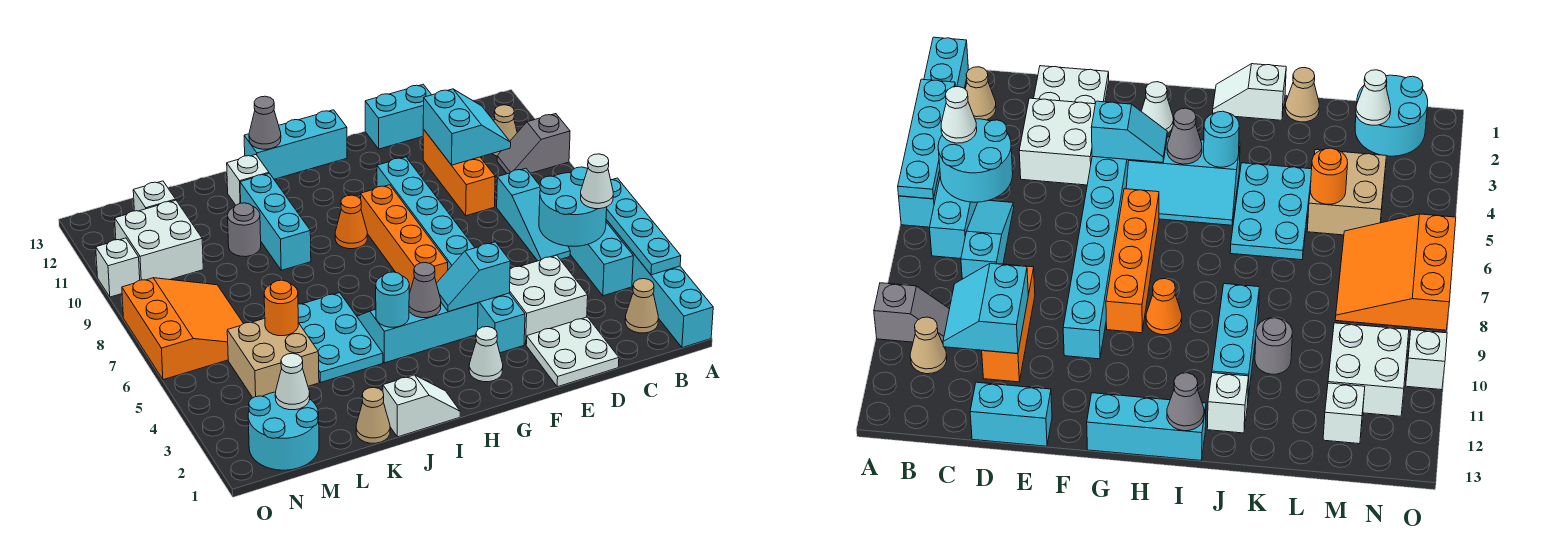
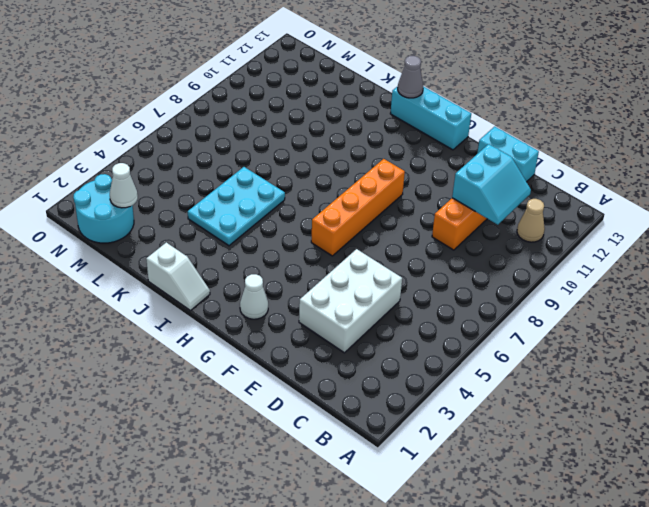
white 2x3 brick [299,249,402,353] -> white 2x2 brick [510,255,588,345]
none -> cyan 1x6 brick [606,220,713,348]
none -> grey 1x2 slope [497,114,570,174]
none -> tan 1x1 cone [625,279,658,333]
none -> cyan 1x4 brick [568,222,633,296]

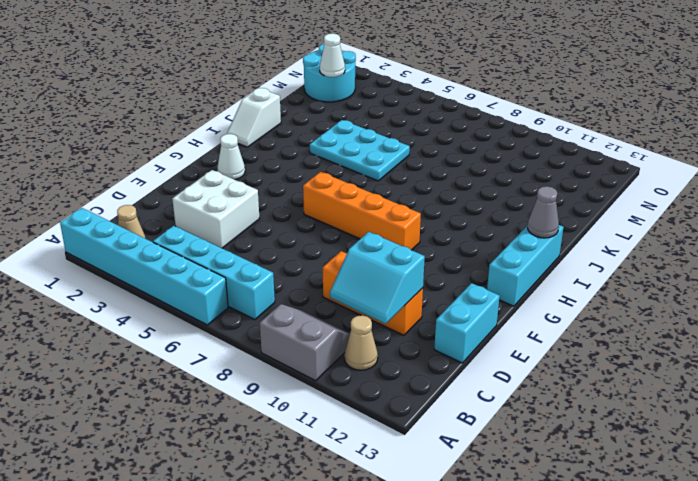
grey 2x2 slope [260,304,350,381] -> grey 1x2 slope [497,114,570,174]
none -> cyan 1x3 slope [497,168,570,261]
none -> white 2x2 plate [526,317,619,387]
none -> cyan 1x8 brick [377,157,525,353]
none -> cyan 2x3 slope [357,303,478,363]

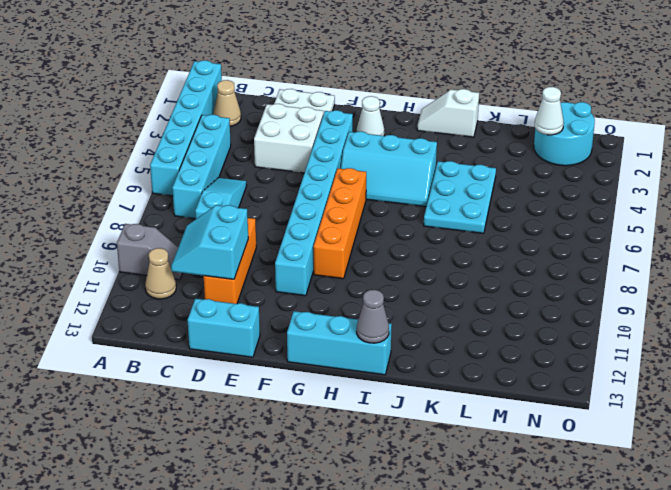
none -> orange 1x1 cone [335,195,367,249]
none -> cyan 1x3 brick [240,173,311,270]
none -> white 1x1 brick [227,155,269,205]
none -> tan 1x1 cone [356,387,390,443]

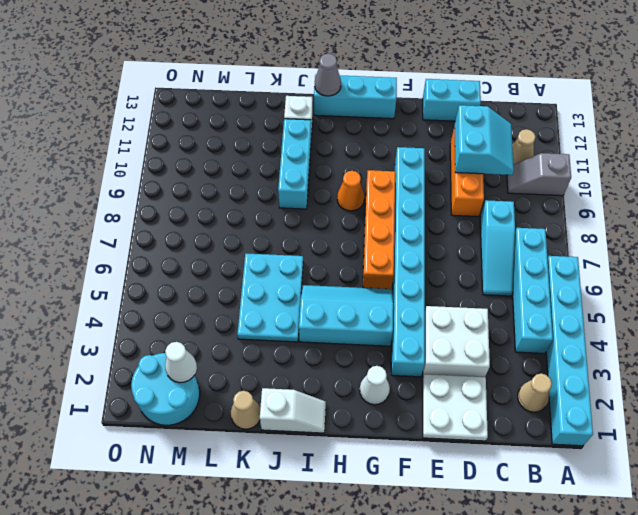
none -> grey 1x1 round brick [228,203,261,257]
none -> tan 2x2 brick [227,318,319,398]
none -> orange 3x3 slope [122,278,243,380]
none -> white 2x2 brick [115,200,203,280]

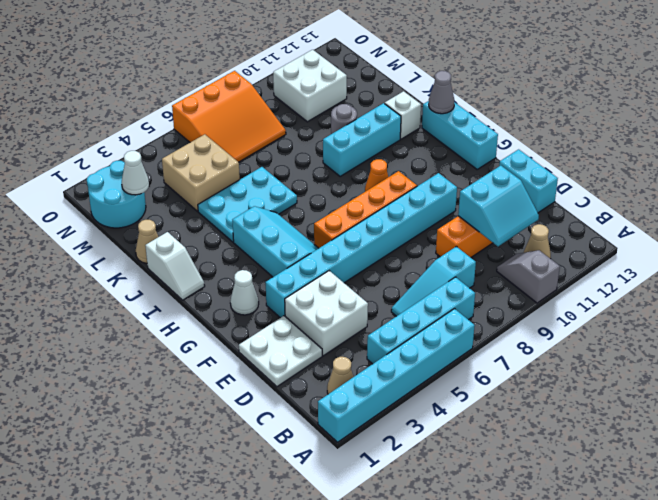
none -> white 1x1 brick [133,181,176,211]
none -> white 1x1 brick [96,238,140,297]
none -> cyan 1x4 plate [606,178,681,275]
none -> cyan 2x2 round brick [539,167,607,246]

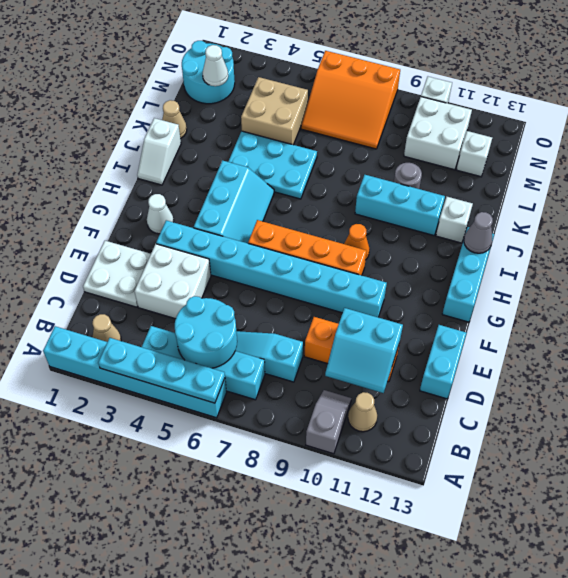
none -> cyan 1x2 slope [436,242,510,312]
none -> grey 1x1 cone [409,263,441,318]
none -> cyan 1x1 round brick [376,272,409,327]
none -> orange 1x1 round brick [264,280,298,336]

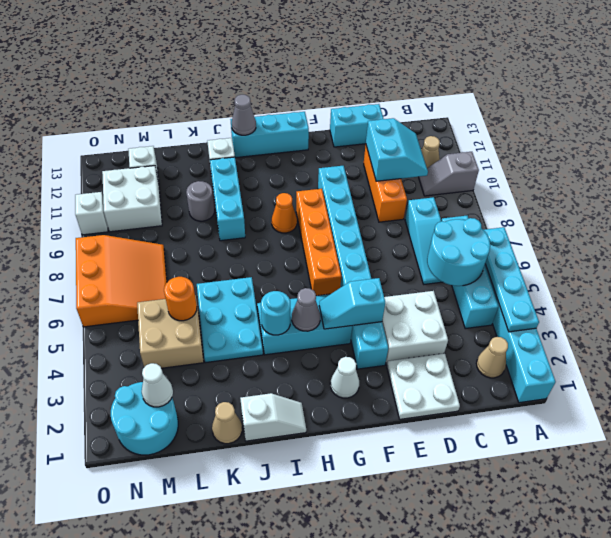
none -> white 1x1 cone [581,154,613,209]

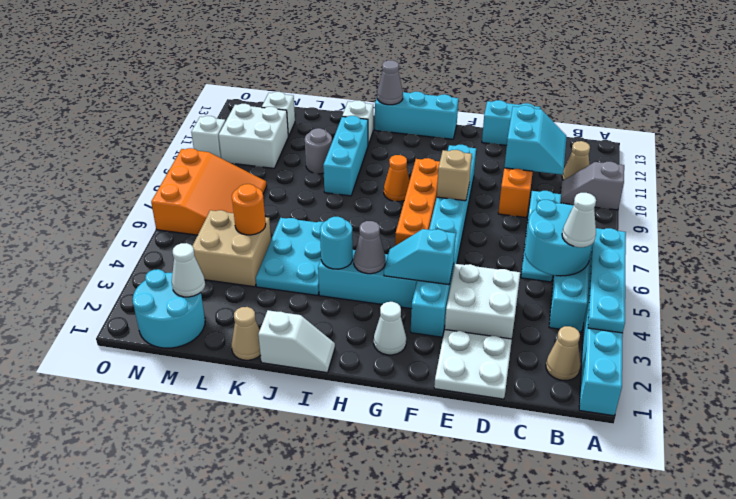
tan 1x1 brick [437,150,472,201] -> none

